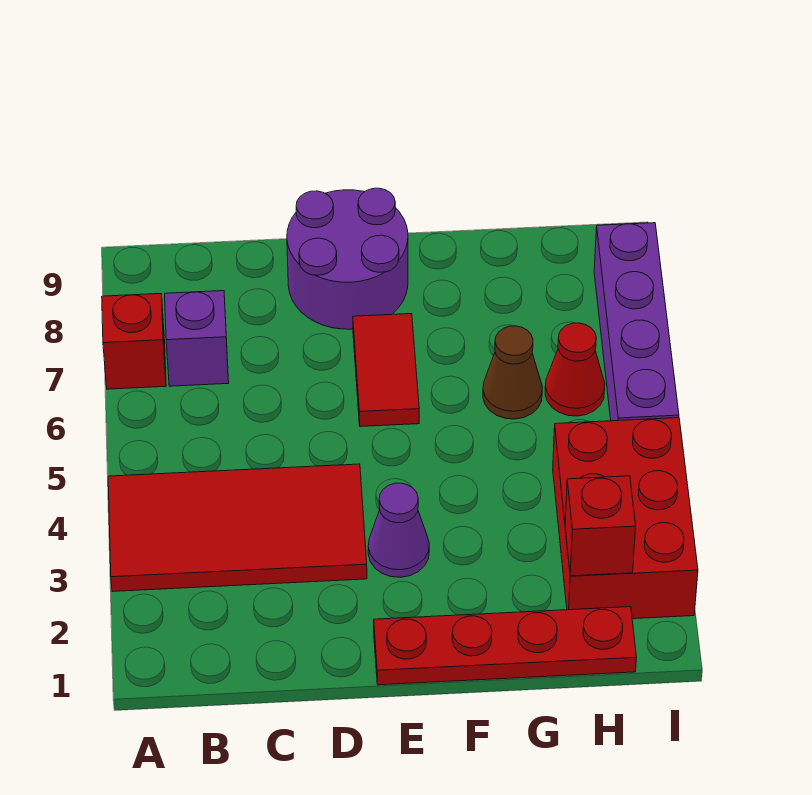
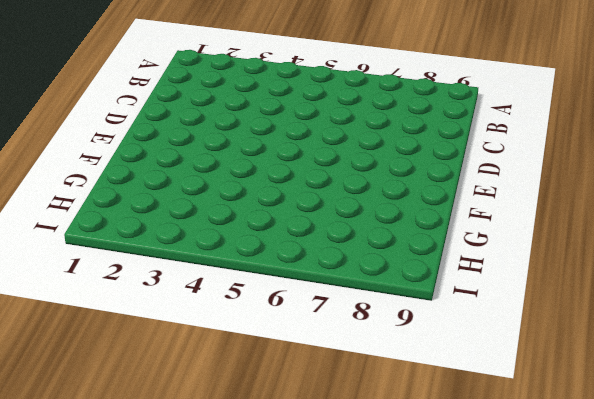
none -> red 2x4 tile [108,464,367,592]
none -> red 1x1 brick [102,294,166,389]
none -> purple 1x1 brick [165,291,229,386]

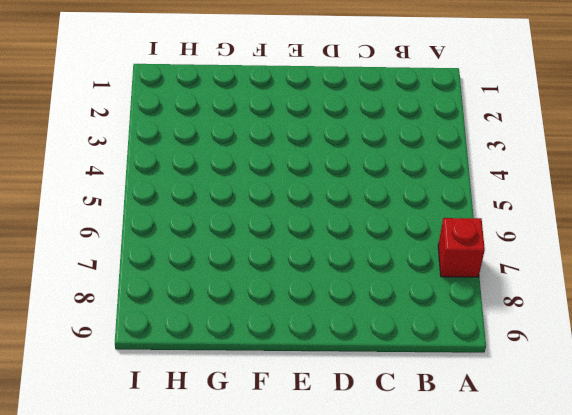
none -> red 2x4 tile [108,464,367,592]
none -> purple 1x1 brick [165,291,229,386]
none -> purple 2x2 round brick [287,188,408,329]

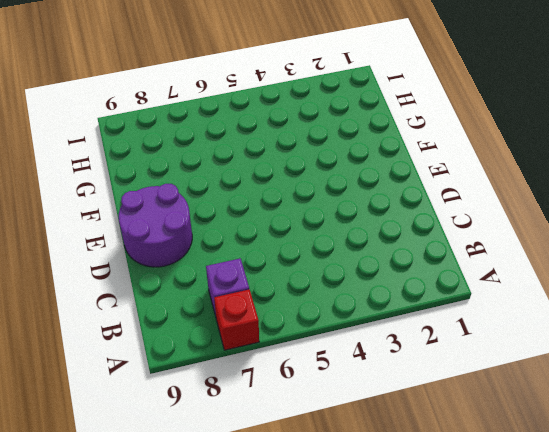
none -> red 2x4 tile [108,464,367,592]
none -> red 1x4 plate [374,607,637,685]
none -> purple 1x1 cone [368,483,429,577]

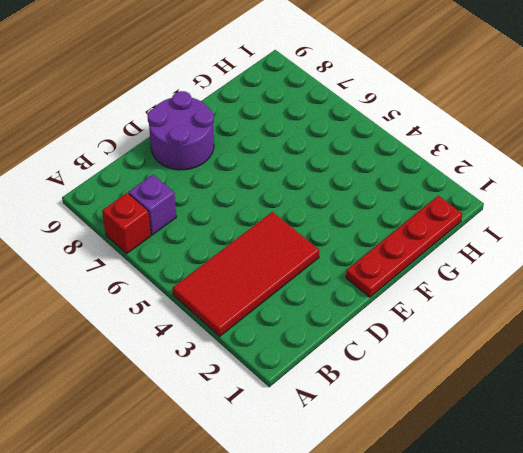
none -> purple 1x1 cone [368,483,429,577]
none -> red 1x2 tile [353,314,419,427]
none -> brown 1x1 cone [483,326,542,419]

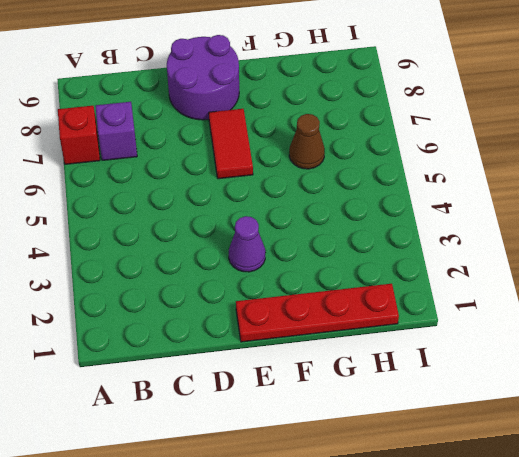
none -> red 2x4 tile [108,464,367,592]
none -> red 2x3 brick [553,418,698,619]
none -> red 1x1 cone [545,323,605,416]

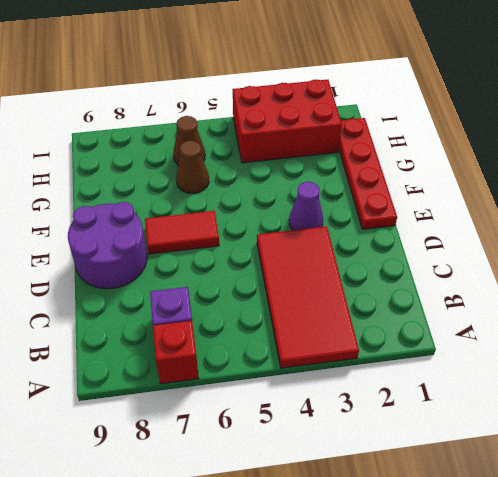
brown 1x1 cone [173,116,205,165] -> red 1x1 cone [545,323,605,416]
none -> purple 1x4 brick [594,223,679,421]
none -> red 1x1 brick [565,476,636,576]

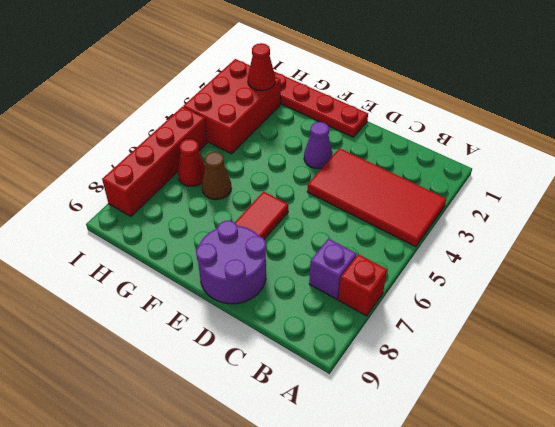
red 1x1 cone [248,43,275,91] -> red 1x1 brick [565,476,636,576]
red 1x4 brick [102,107,207,216] -> purple 1x4 brick [594,223,679,421]

